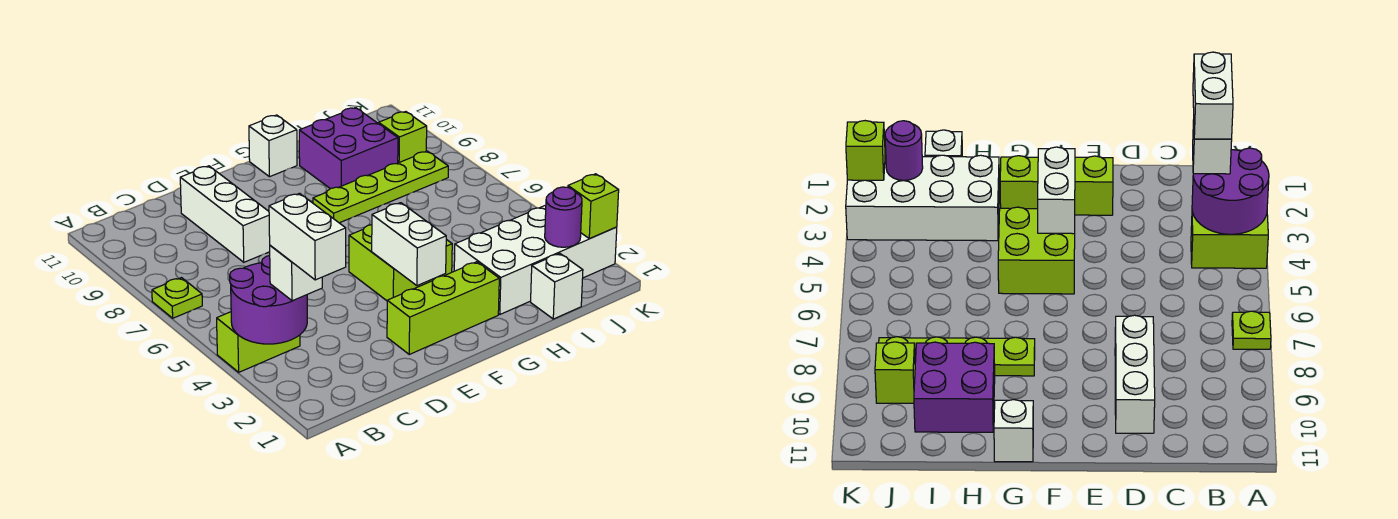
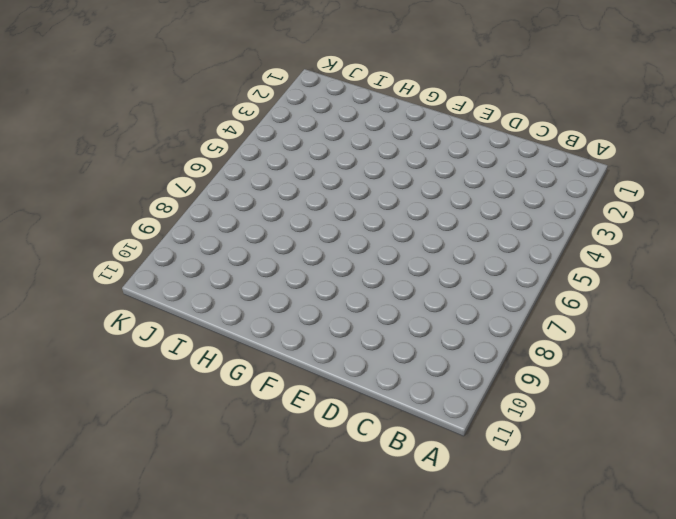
none -> lime 1x2 brick [217,312,300,372]
none -> lime 1x1 plate [152,278,202,318]
none -> white 1x3 brick [180,166,270,262]

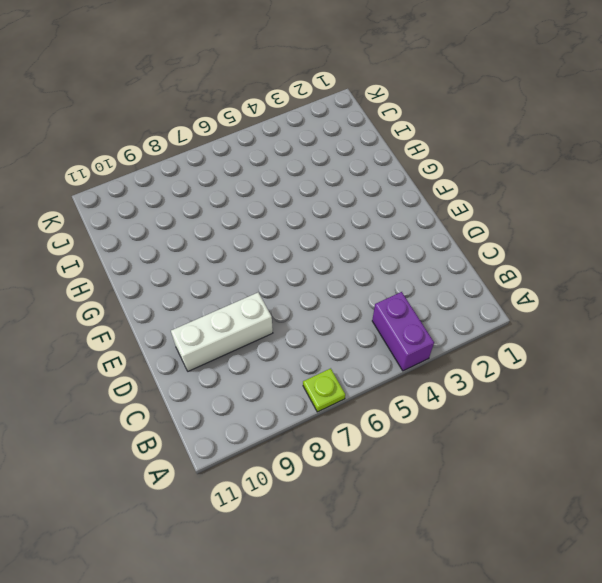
purple 1x2 brick [372,292,434,371] -> lime 1x2 brick [217,312,300,372]
none -> lime 1x3 brick [387,262,499,354]
none -> lime 2x2 brick [349,225,452,301]
none -> lime 1x4 plate [313,151,448,223]

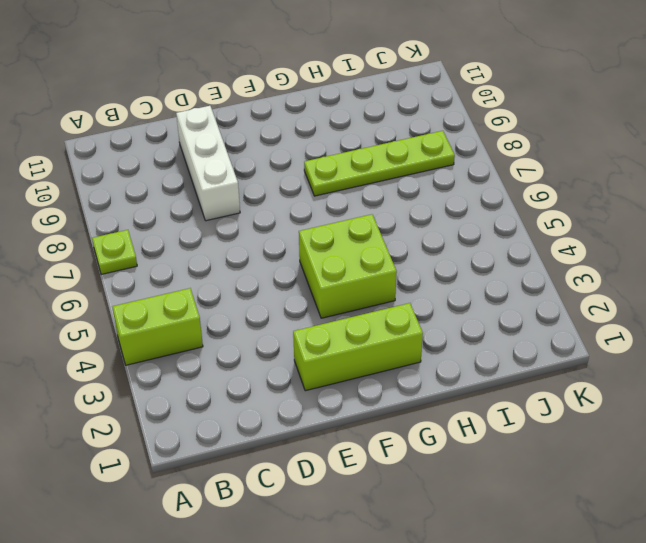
none -> white 1x1 brick [249,115,297,177]
none -> white 2x4 brick [454,205,617,314]
none -> purple 2x2 brick [299,108,398,189]

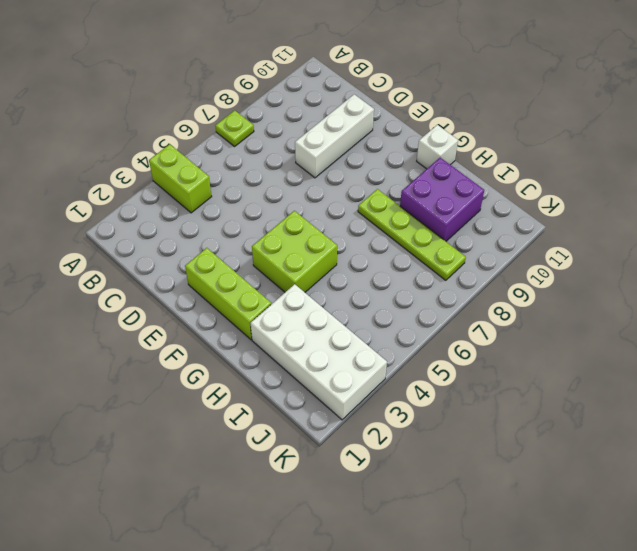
none -> white 1x1 brick [531,253,583,319]
none -> lime 1x1 brick [379,112,427,163]
none -> purple 2x2 round brick [230,256,307,344]

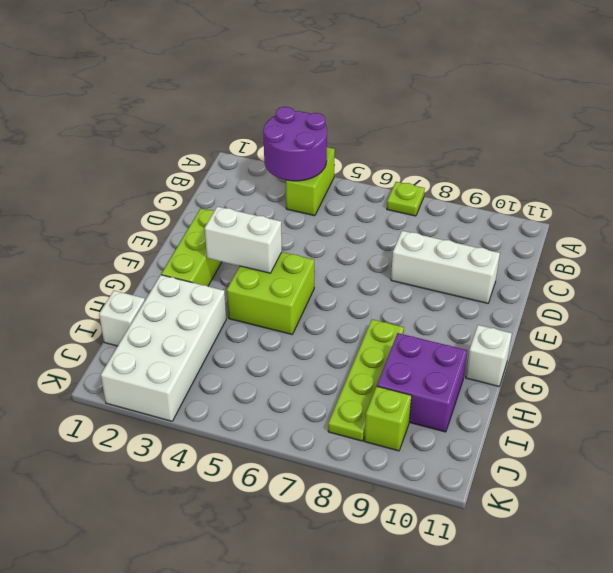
none -> purple 1x1 round brick [545,187,582,247]
none -> lime 1x1 brick [568,174,619,239]
none -> white 1x1 brick [270,245,322,301]

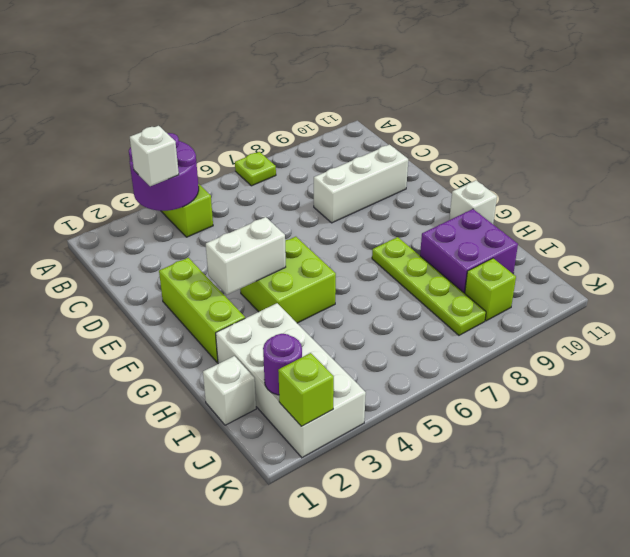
none -> white 1x2 brick [269,193,346,280]

